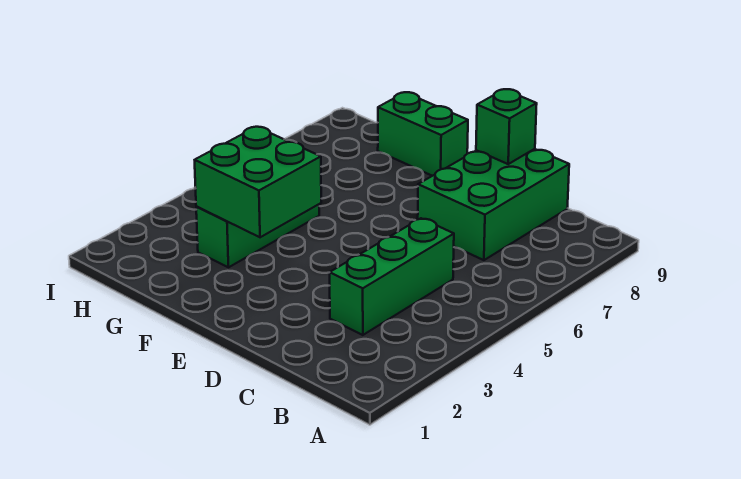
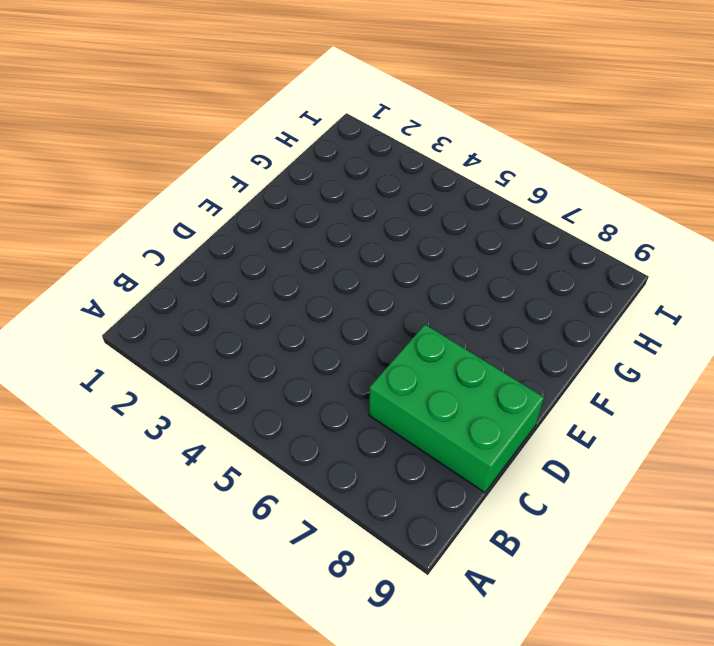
none -> green 1x3 brick [330,218,454,335]
none -> green 1x2 brick [378,92,468,176]

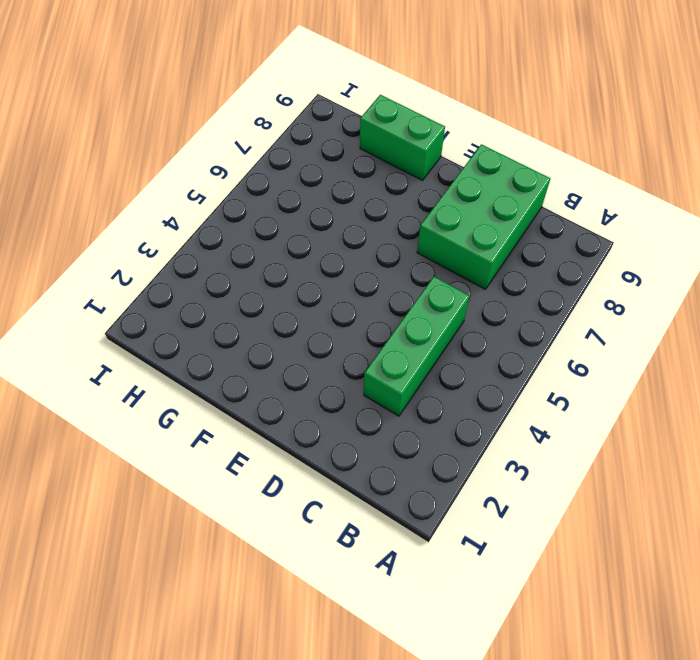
none -> green 1x3 brick [196,204,319,267]
none -> green 1x1 brick [476,89,537,164]

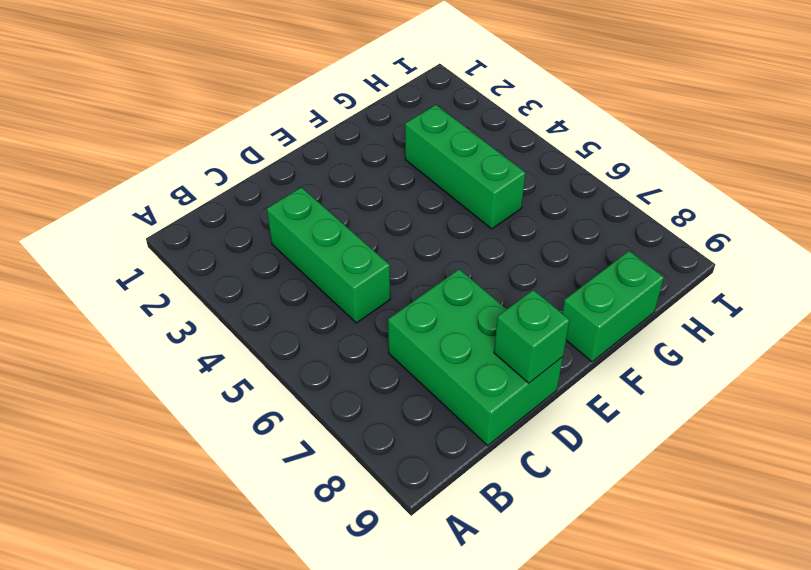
none -> green 2x2 brick [195,127,321,237]

